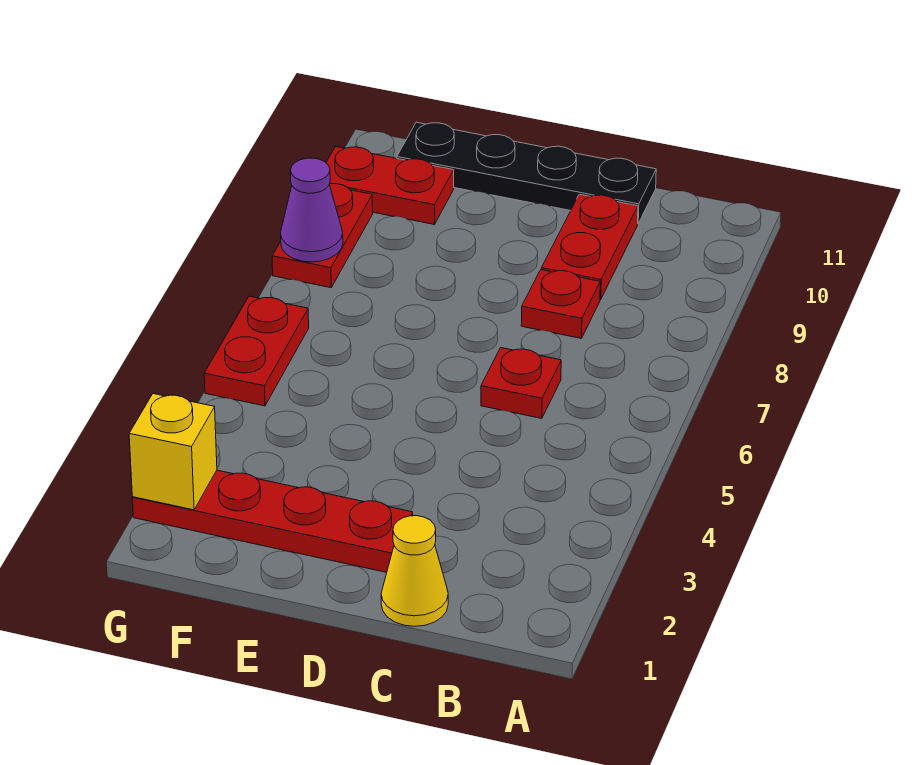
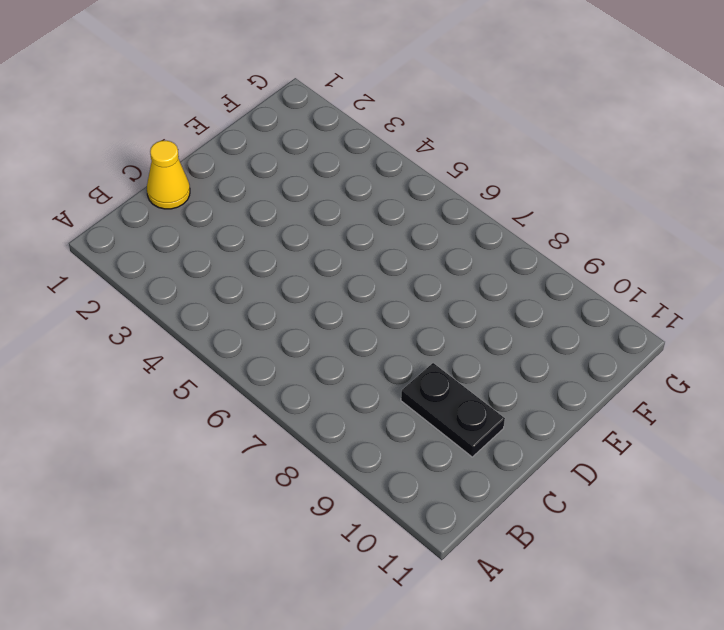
black 1x2 plate [401,363,505,457] -> red 1x2 plate [541,194,638,300]
none -> red 1x1 plate [481,348,561,418]
none -> red 1x1 plate [521,270,600,338]

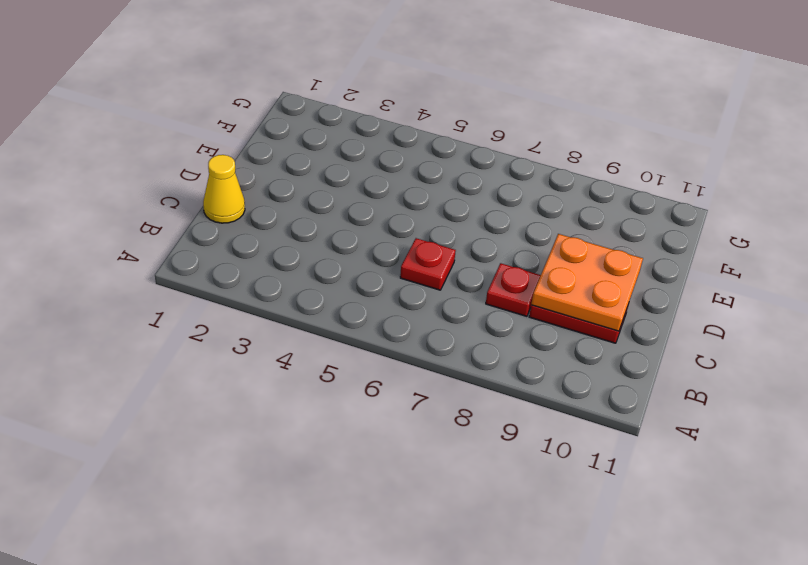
orange 2x2 plate [531,234,643,331] -> none
none -> black 1x4 plate [397,122,656,223]
none -> red 1x4 plate [132,470,413,572]

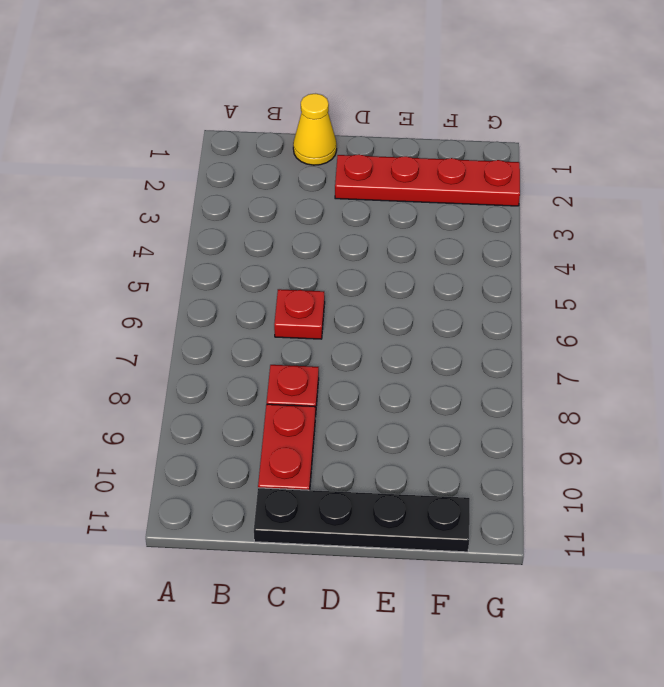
none -> red 1x2 plate [326,147,454,225]
none -> red 1x2 plate [204,296,309,406]

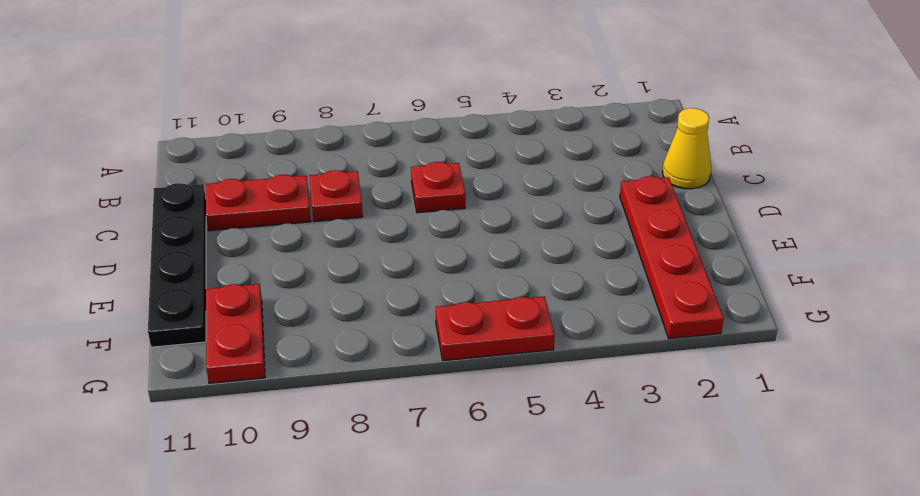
none -> red 1x2 plate [272,184,373,288]
none -> yellow 1x1 brick [129,394,217,510]

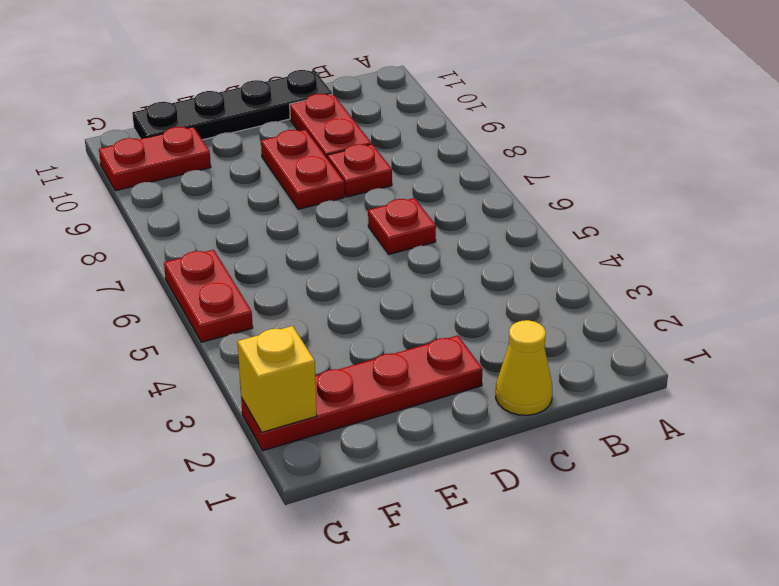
red 1x2 plate [261,130,344,209] -> red 1x2 plate moved to [272,184,373,288]
none -> purple 1x1 cone [281,158,343,262]

